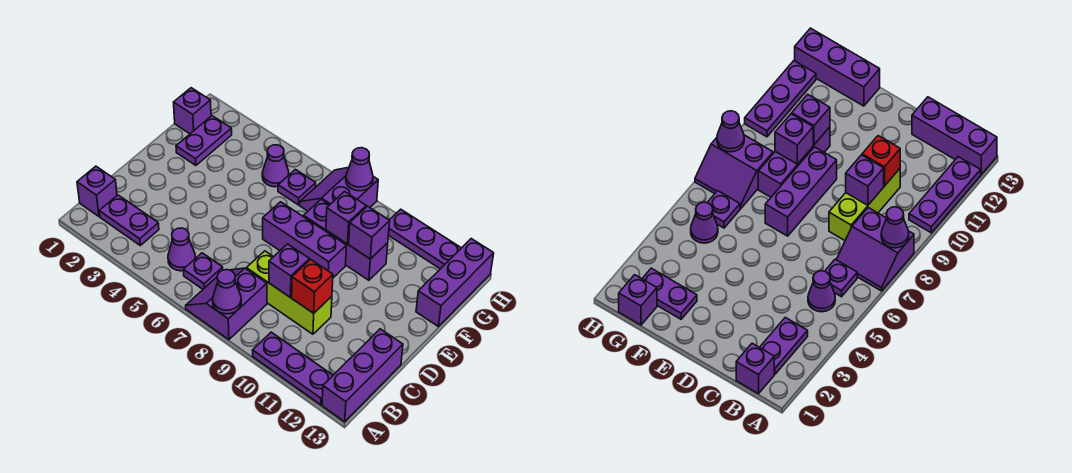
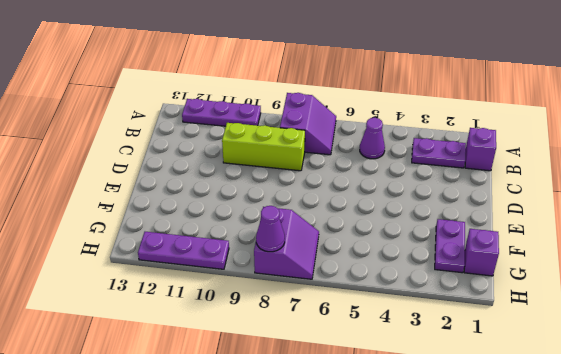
none -> purple 1x3 brick [322,329,403,422]
none -> purple 1x1 plate [183,253,223,289]
none -> purple 1x3 brick [263,202,347,278]

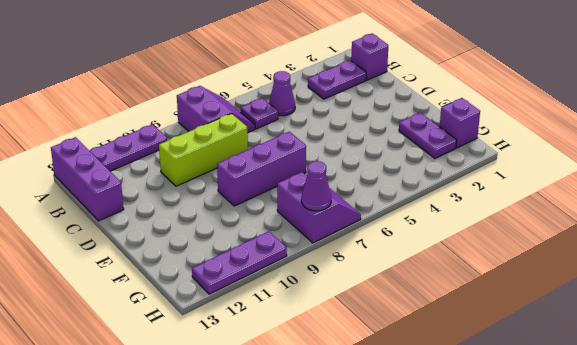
none -> purple 1x3 brick [303,200,388,280]
none -> purple 1x3 brick [416,239,494,326]
none -> purple 1x1 cone [262,145,289,187]

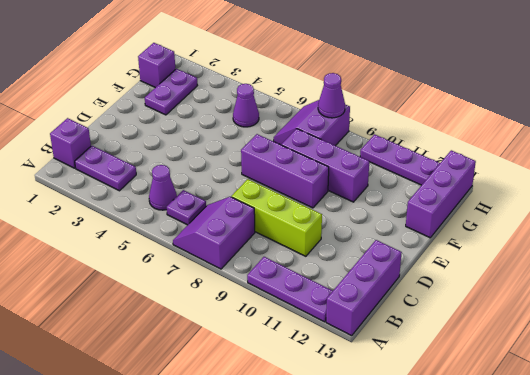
none -> purple 1x1 plate [278,169,316,205]
none -> purple 1x1 cone [213,270,241,314]
none -> purple 1x1 brick [269,244,310,298]

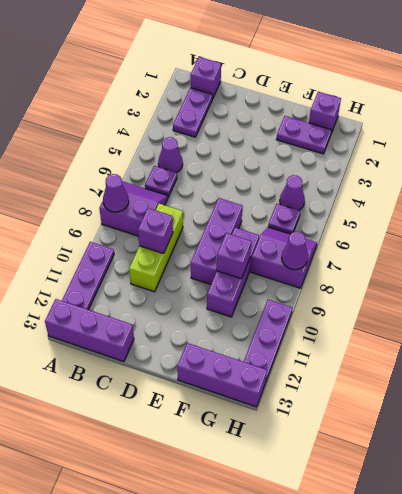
none -> red 1x1 brick [292,260,333,313]
none -> purple 1x1 brick [349,206,390,259]

